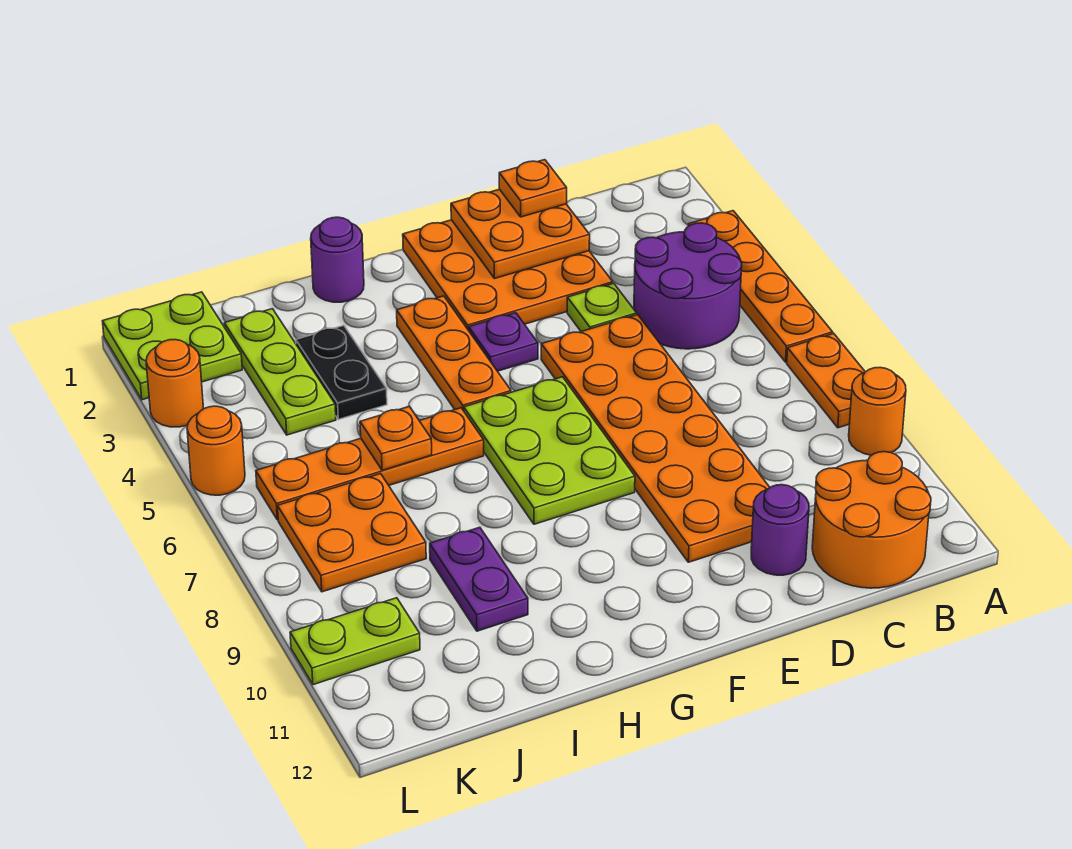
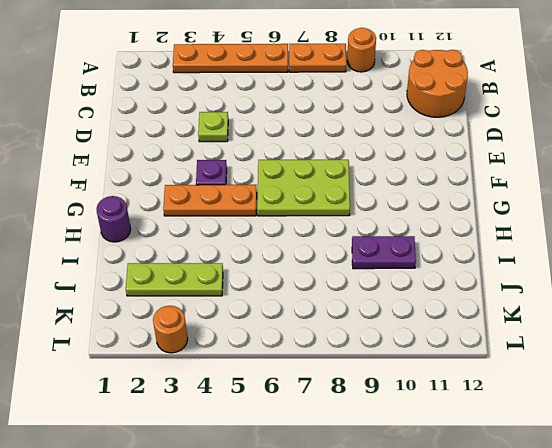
none -> purple 2x2 round brick [634,223,742,349]
none -> orange 3x3 plate [403,220,613,330]
none -> orange 2x6 plate [541,315,770,562]

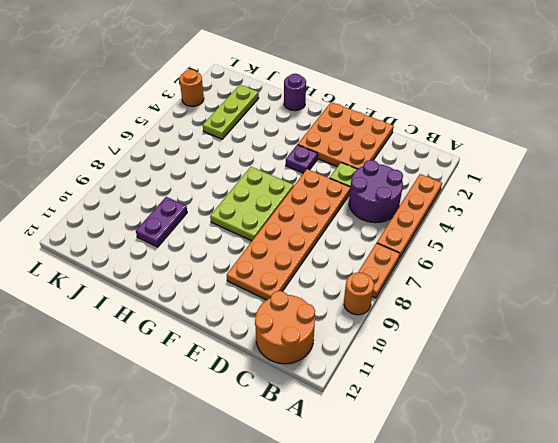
none -> purple 1x1 round brick [751,485,809,575]
none -> orange 1x3 plate [397,296,511,411]
none -> orange 1x4 plate [256,408,484,520]

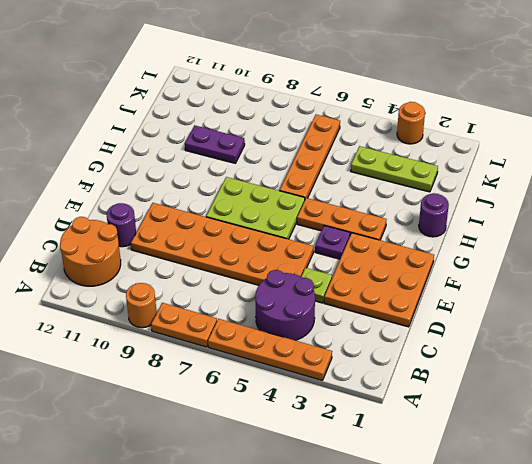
none -> black 1x2 plate [296,325,387,419]
none -> orange 2x2 plate [278,474,426,592]
none -> lime 2x2 plate [102,292,242,400]

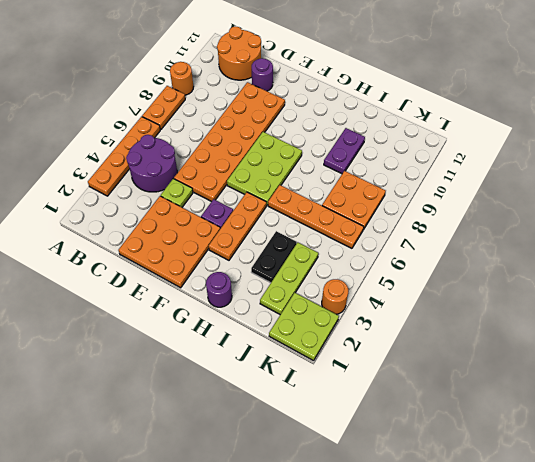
none -> lime 1x2 plate [290,598,420,685]
none -> orange 1x1 round brick [187,406,245,495]
none -> orange 2x2 plate [451,189,590,279]

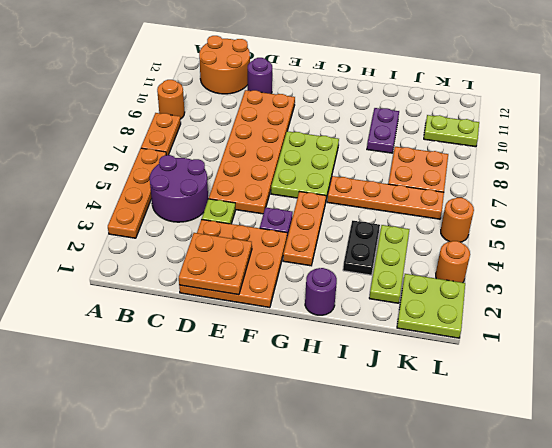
none -> orange 1x1 plate [360,406,432,470]
none -> orange 1x1 plate [499,160,567,217]

